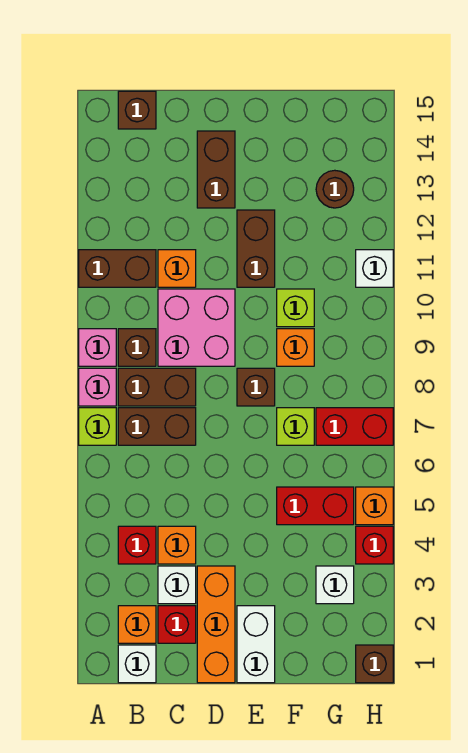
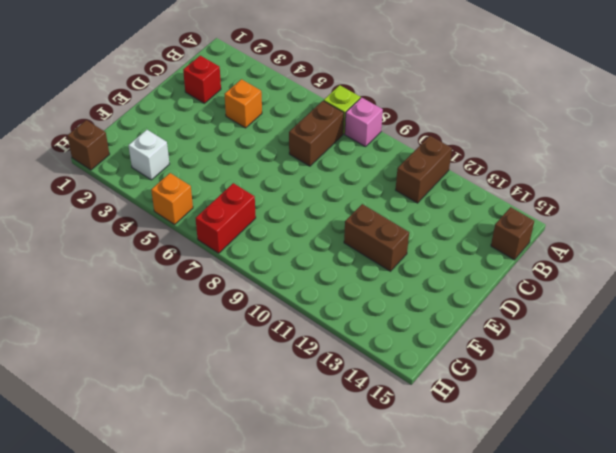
none -> pink 1x1 brick [79,329,116,366]
none -> white 1x1 brick [118,645,156,683]
none -> orange 1x1 brick [118,606,156,643]
none -> red 1x1 brick [118,526,156,564]

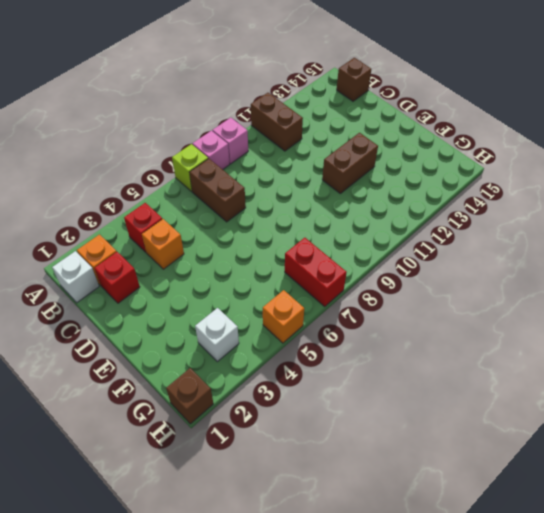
none -> brown 1x2 brick [118,368,196,406]
none -> brown 1x1 brick [118,329,156,366]
none -> white 1x1 brick [158,566,196,604]
none -> pink 2x2 brick [158,289,235,366]

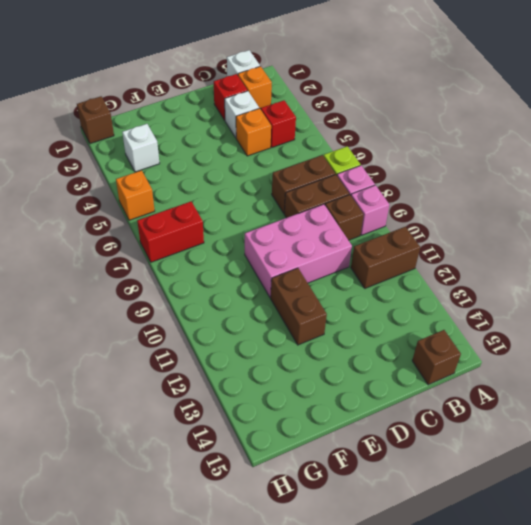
pink 2x3 brick [245,204,352,298] -> pink 2x2 brick [158,289,235,366]
none -> orange 1x1 brick [158,250,196,287]
none -> orange 1x3 brick [197,566,235,683]
none -> brown 1x2 brick [197,131,235,208]
none -> white 1x2 brick [237,606,275,683]

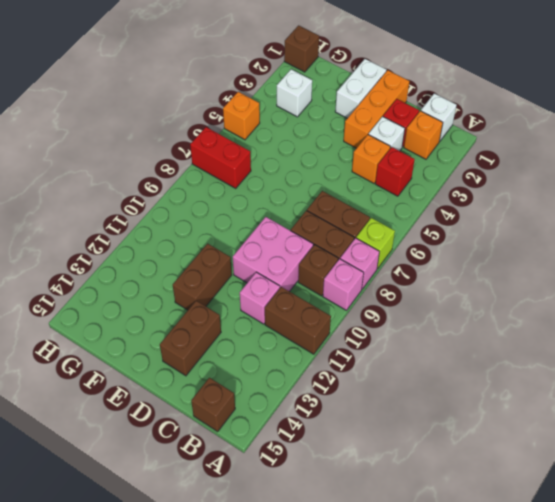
pink 1x1 brick [240,272,280,324] -> orange 1x1 brick [158,250,196,287]
none -> brown 1x1 brick [237,368,275,406]
none -> red 1x2 brick [277,487,354,525]
none -> lime 1x1 brick [277,408,314,445]
none -> orange 1x1 brick [277,329,314,366]

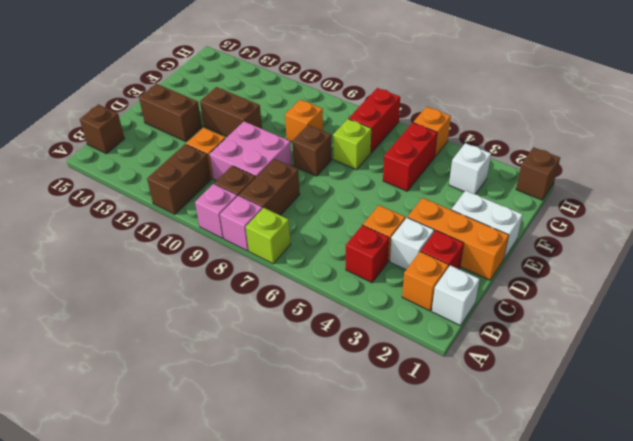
none -> brown 1x2 brick [118,408,196,445]
none -> lime 1x1 brick [277,289,314,327]
none -> brown 1x1 round brick [316,170,354,208]
none -> red 1x1 brick [356,526,393,564]

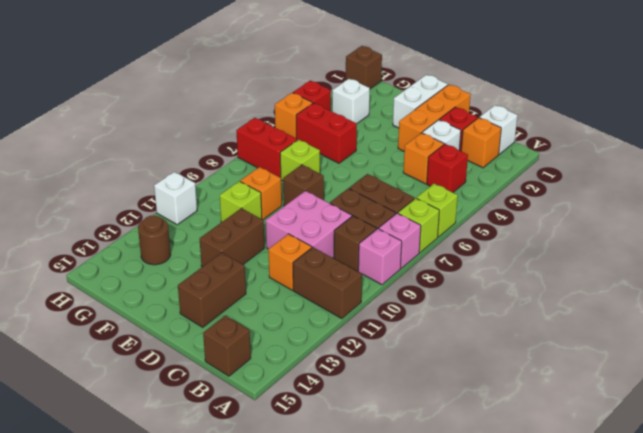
lime 1x1 brick [417,184,458,237] -> none

